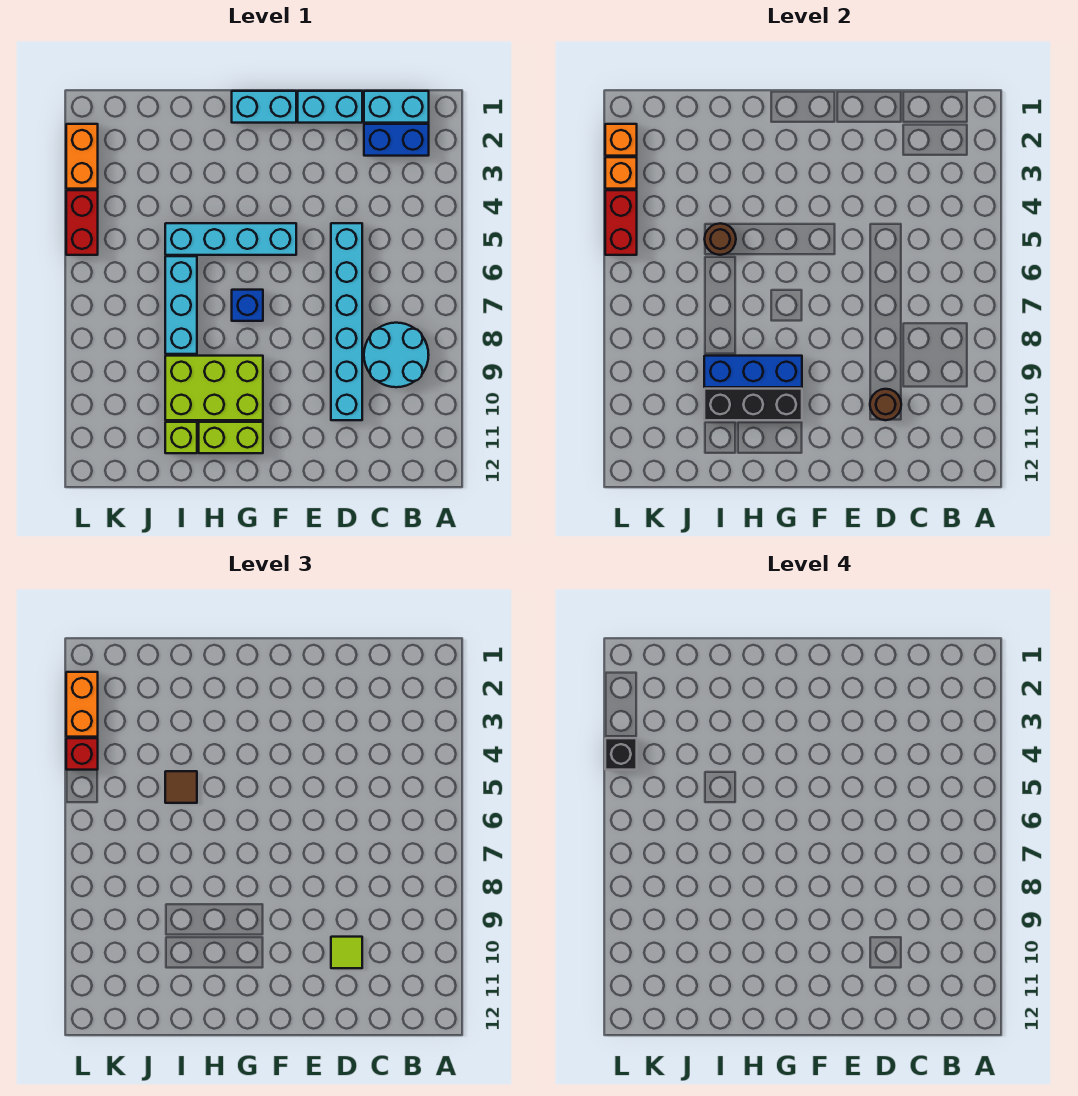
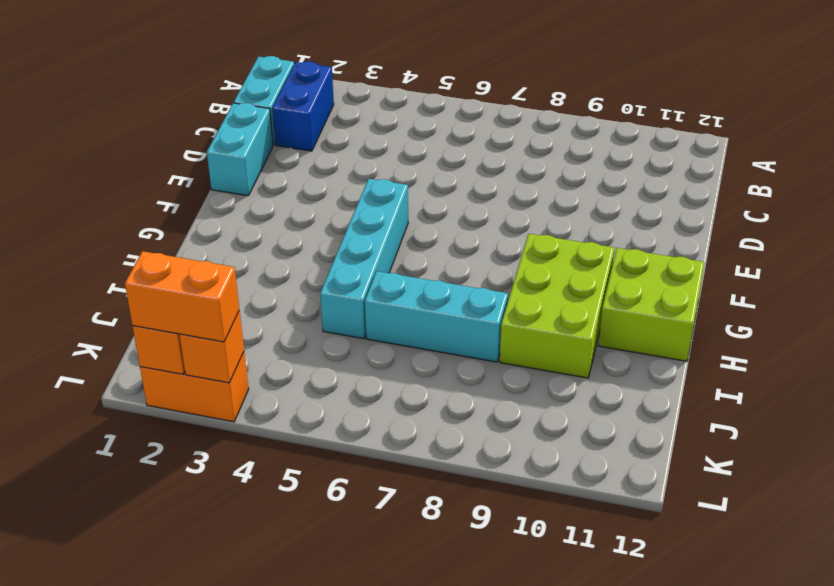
lime 2x2 brick [598,248,704,361] -> lime 1x2 brick [199,422,263,453]
none -> cyan 2x2 round brick [364,323,429,387]
none -> cyan 1x6 brick [331,223,362,420]
none -> cyan 1x2 brick [232,91,296,123]

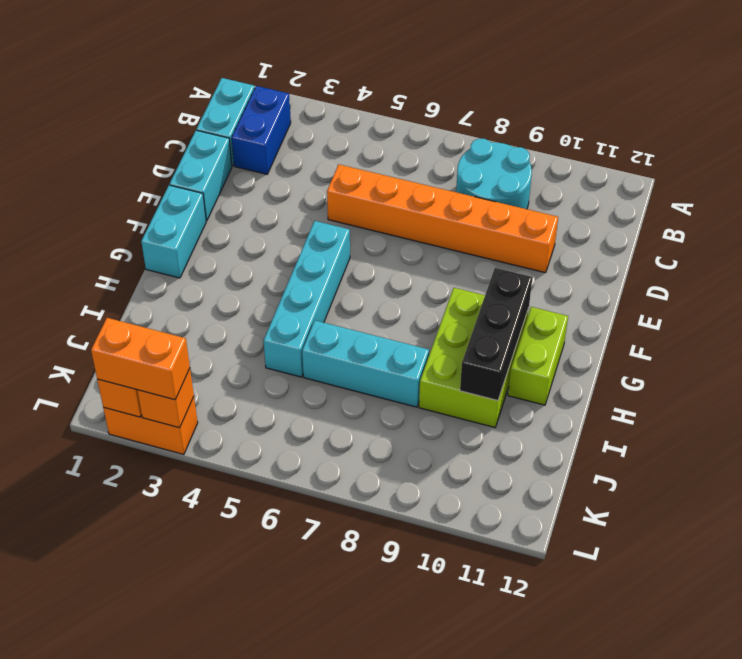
orange 1x6 brick [327,164,558,273] -> cyan 1x6 brick [331,223,362,420]
none -> blue 1x1 brick [232,290,263,321]
none -> lime 1x1 brick [165,422,197,453]
none -> red 1x2 brick [66,190,98,255]

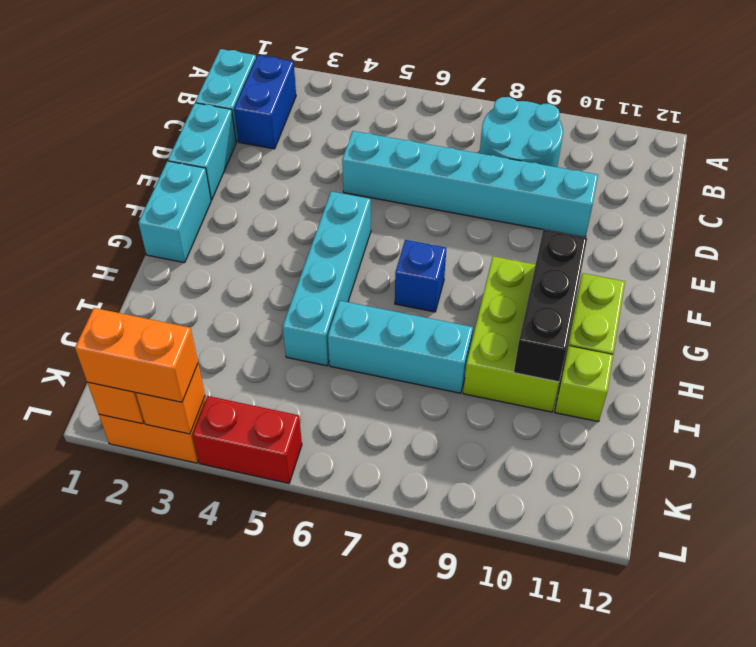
none -> brown 1x1 round brick [870,389,901,420]
none -> blue 1x3 brick [704,356,802,387]
none -> brown 1x1 round brick [705,223,736,255]

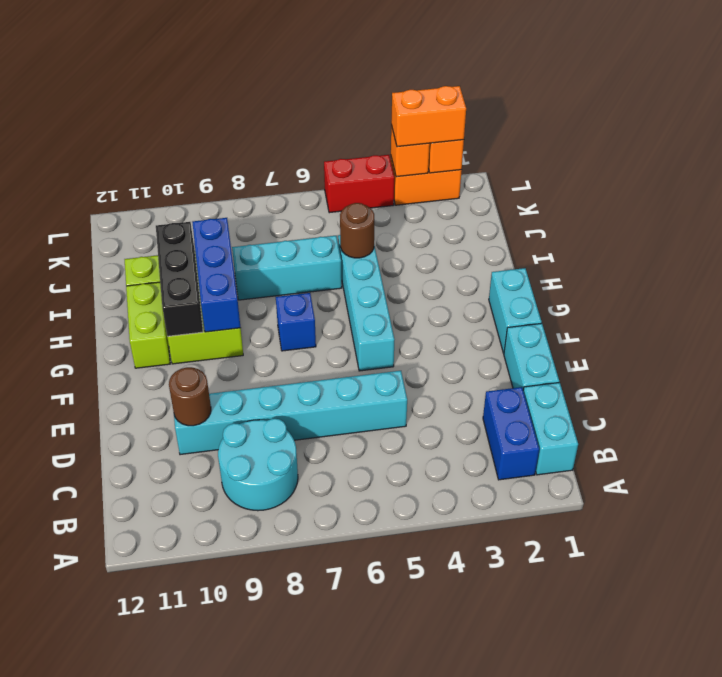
none -> red 1x2 brick [605,190,637,255]
none -> lime 1x1 tile [331,937,362,968]
none -> brown 1x1 tile [165,771,197,803]

